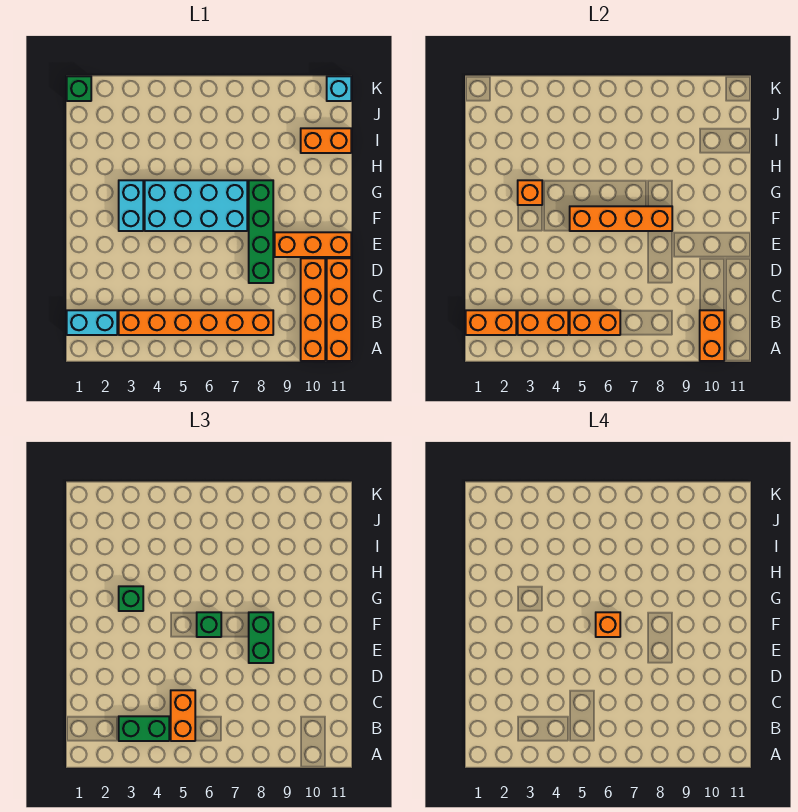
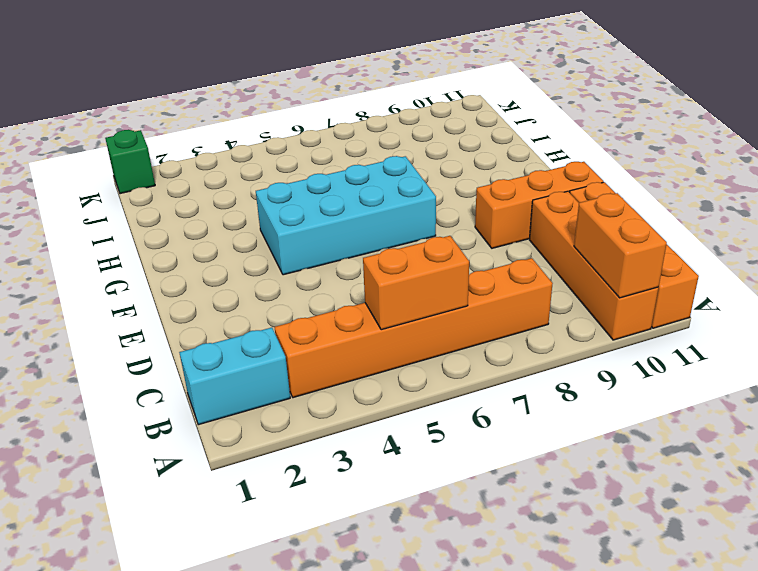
none -> green 1x4 brick [249,180,273,283]
none -> cyan 1x2 brick [119,180,143,231]
none -> orange 1x2 brick [301,128,351,153]

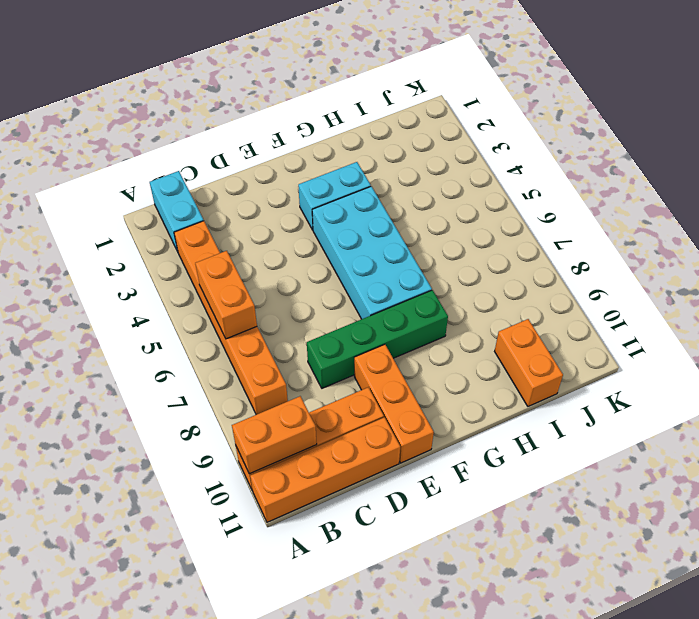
none -> green 1x1 brick [67,76,91,101]
none -> cyan 1x1 brick [327,76,351,101]
none -> orange 1x2 brick [466,310,516,335]

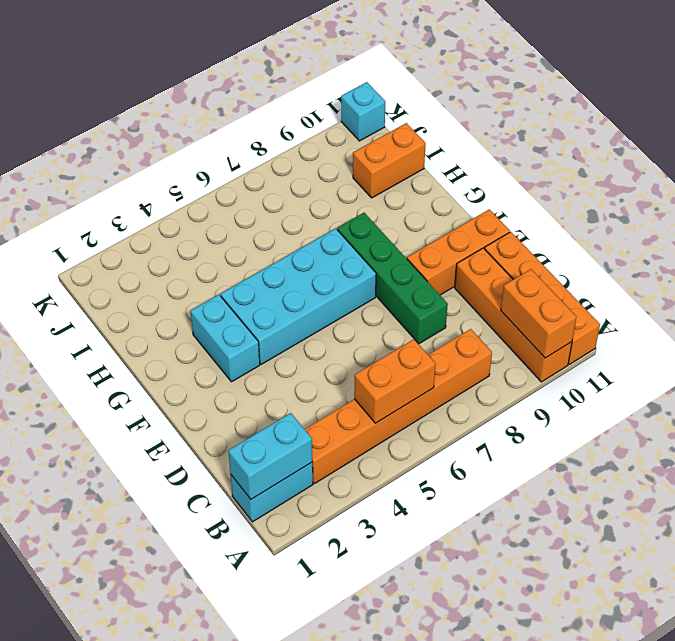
cyan 1x2 brick [228,413,312,499] -> orange 1x2 brick [466,310,516,335]
none -> green 1x1 brick [67,76,91,101]
none -> orange 1x2 brick [518,310,568,335]
none -> orange 1x4 brick [570,206,672,231]

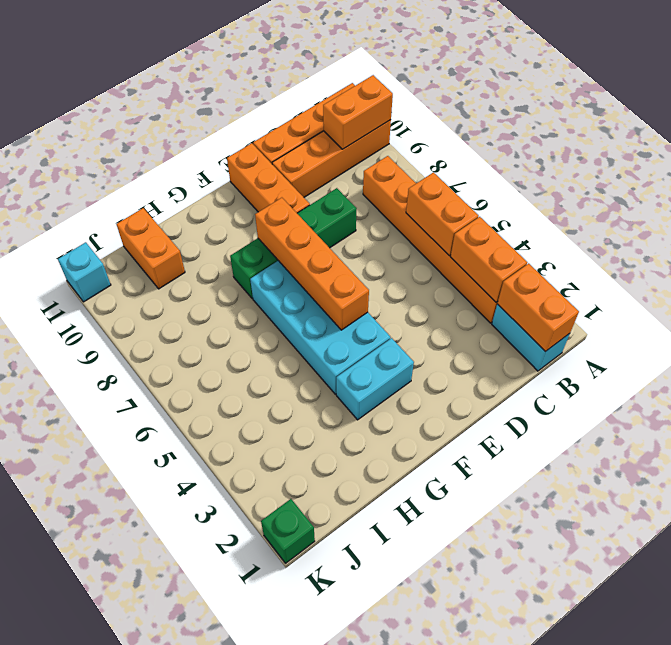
none -> orange 1x1 brick [518,180,542,205]
none -> green 1x2 brick [119,716,169,741]
none -> orange 1x2 brick [171,690,195,741]

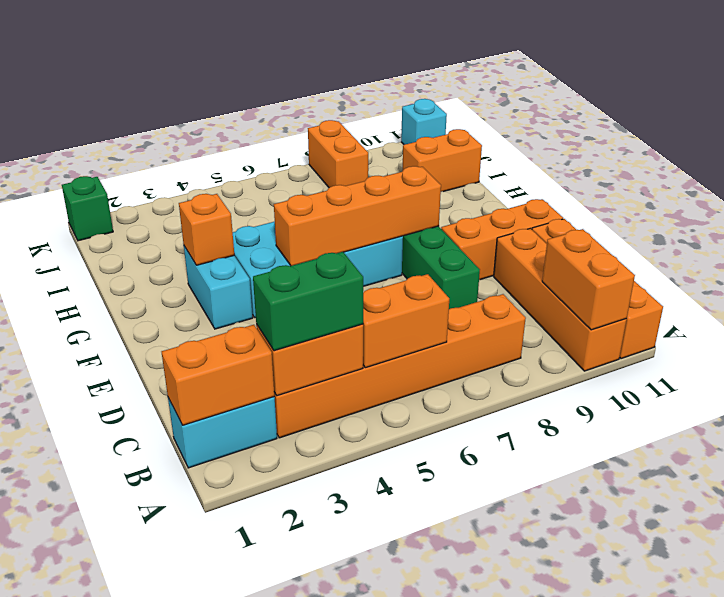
orange 1x2 brick [308,120,368,188] -> orange 1x2 brick moved to [171,690,195,741]
none -> green 1x2 brick [249,612,273,663]
none -> green 1x1 brick [197,612,221,637]
none -> green 1x1 brick [119,586,143,611]

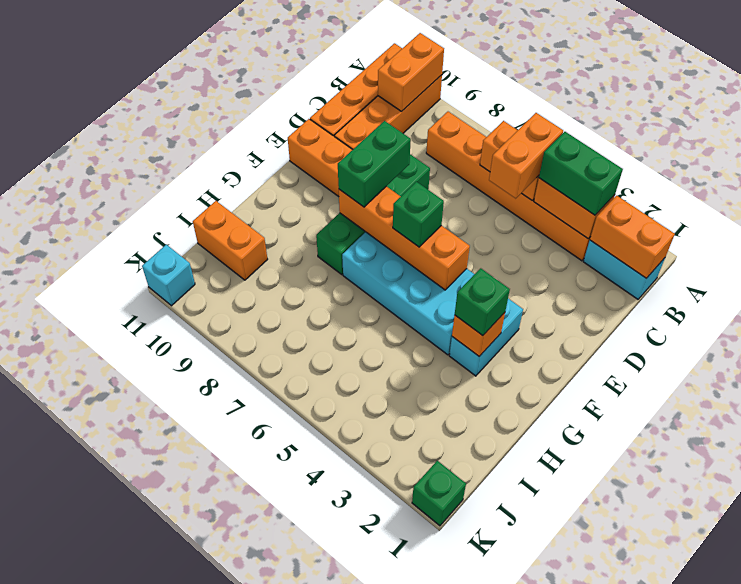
none -> orange 1x1 brick [596,612,620,637]

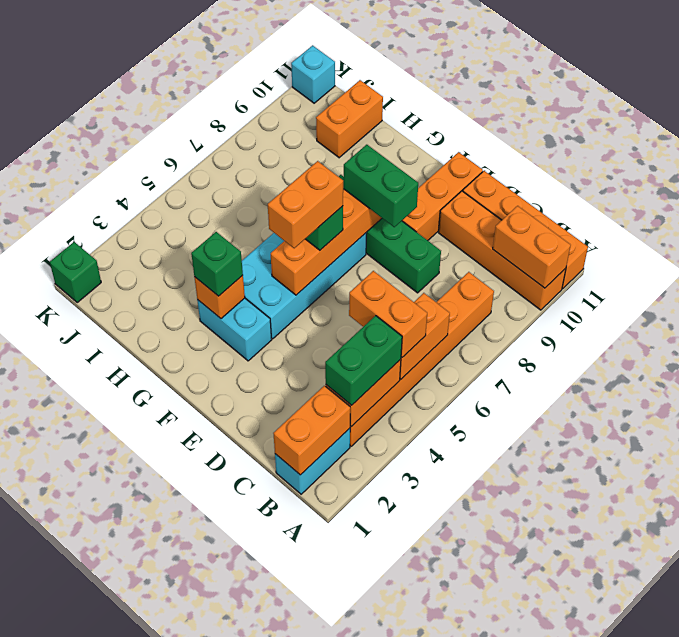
orange 1x2 brick [268,161,343,248] -> orange 1x1 brick [596,612,620,637]

